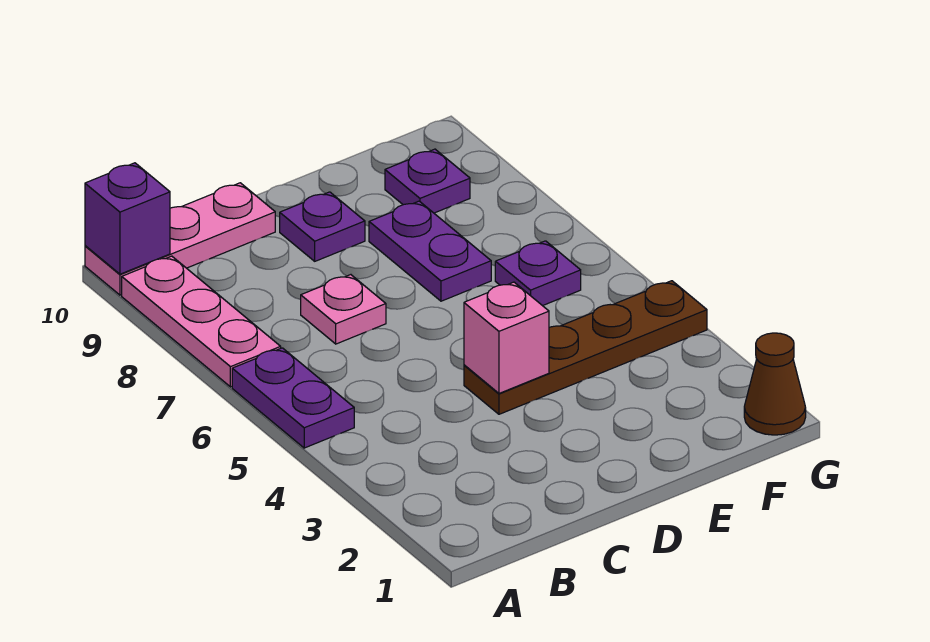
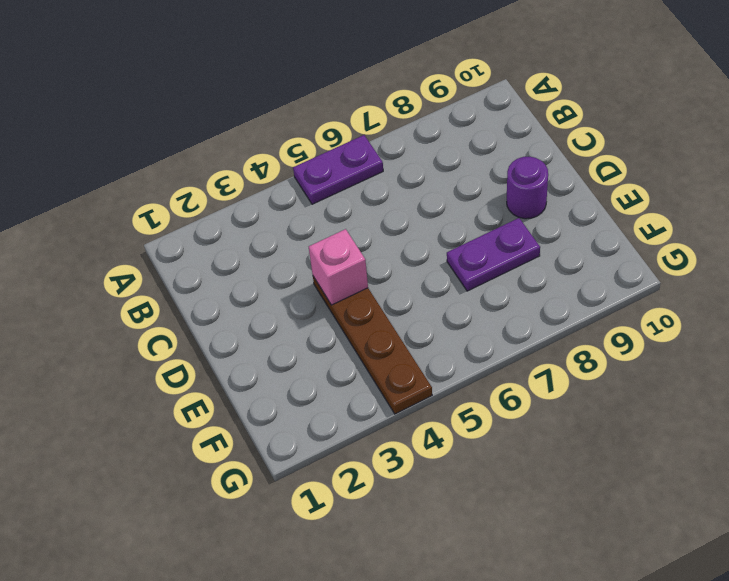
purple 1x1 round brick [507,157,548,219] -> purple 1x1 plate [280,192,365,261]
none -> pink 1x3 plate [122,256,281,387]
none -> pink 1x3 plate [85,183,275,295]
none -> pink 1x1 plate [301,275,386,344]

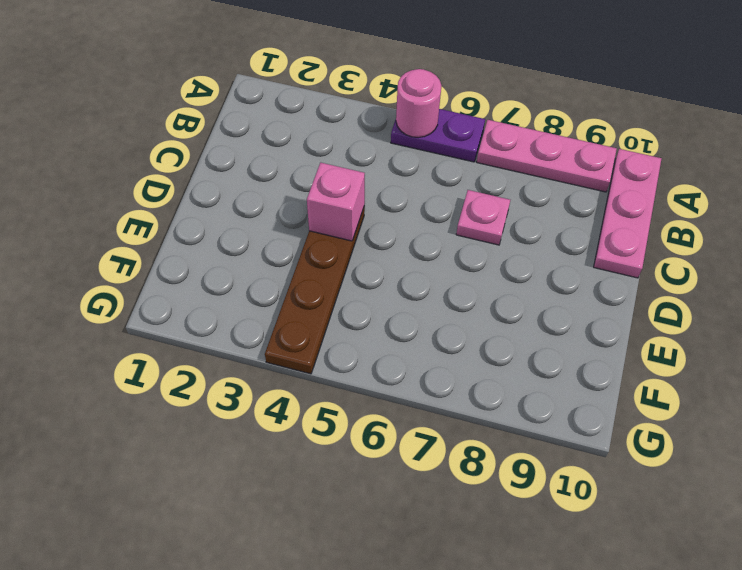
pink 1x1 round brick [396,69,441,138] -> none
none -> purple 1x1 plate [280,192,365,261]
none -> purple 1x2 plate [369,201,491,301]
none -> purple 1x1 plate [495,241,581,306]

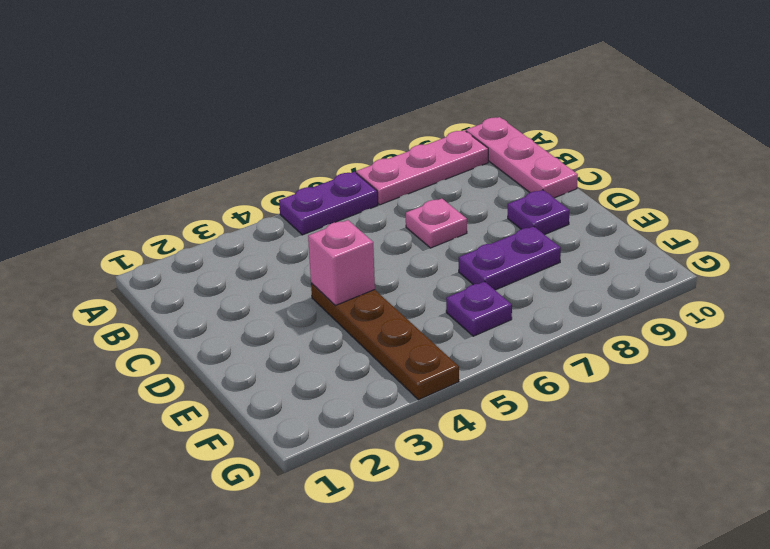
none -> purple 1x1 plate [385,149,470,213]
none -> brown 1x1 cone [744,333,806,435]
none -> purple 1x1 brick [85,163,170,274]

